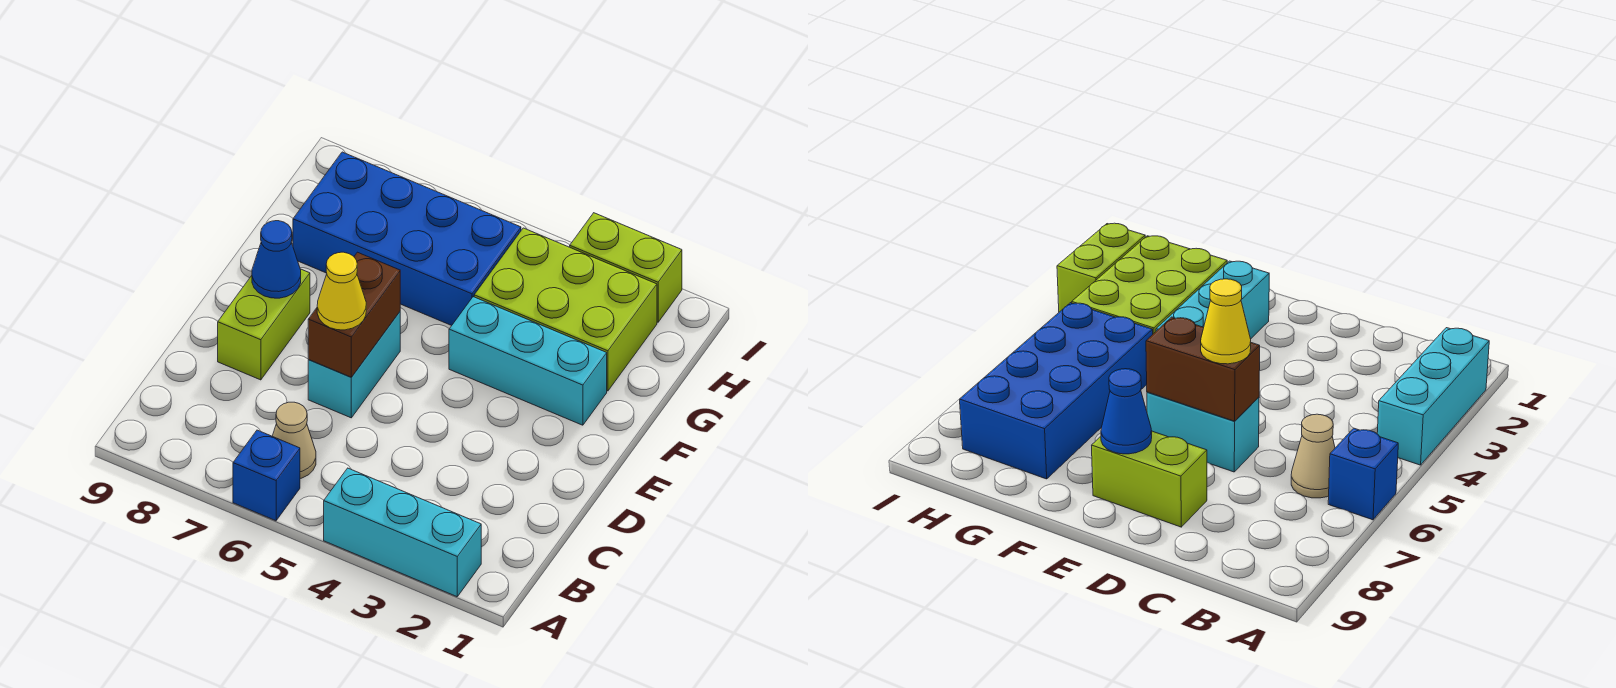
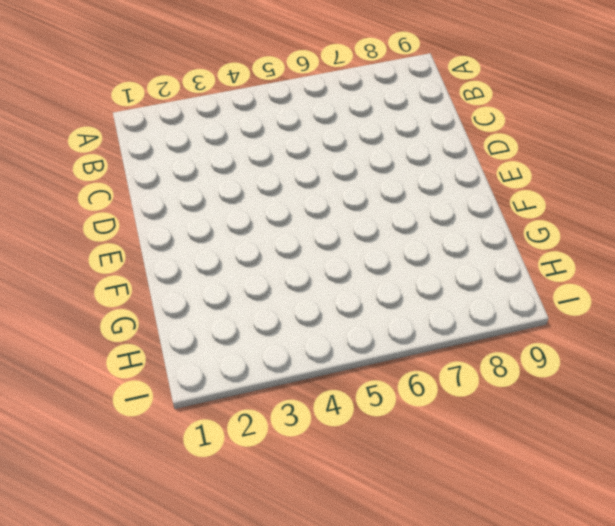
none -> cyan 1x3 brick [324,468,481,597]
none -> blue 1x1 brick [233,430,300,521]
none -> tan 1x1 cone [272,402,316,479]

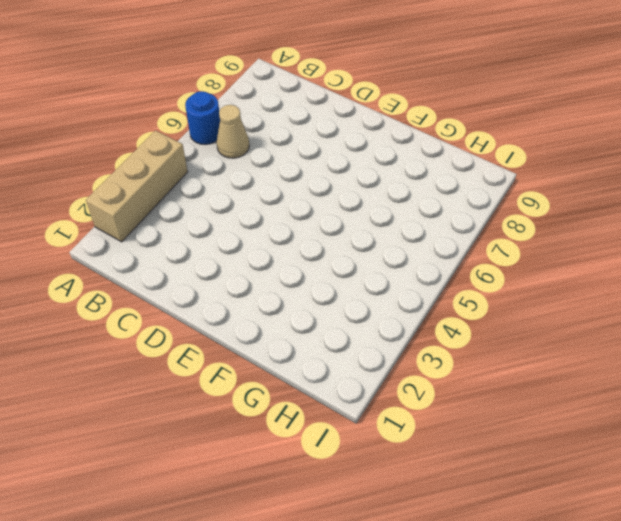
tan 1x3 brick [86,131,188,242] -> cyan 1x3 brick [324,468,481,597]
blue 1x1 round brick [185,91,220,145] -> blue 1x1 brick [233,430,300,521]
none -> cyan 1x2 brick [308,312,400,418]
none -> lime 1x2 brick [218,269,310,380]
none -> cyan 1x3 brick [449,297,607,425]

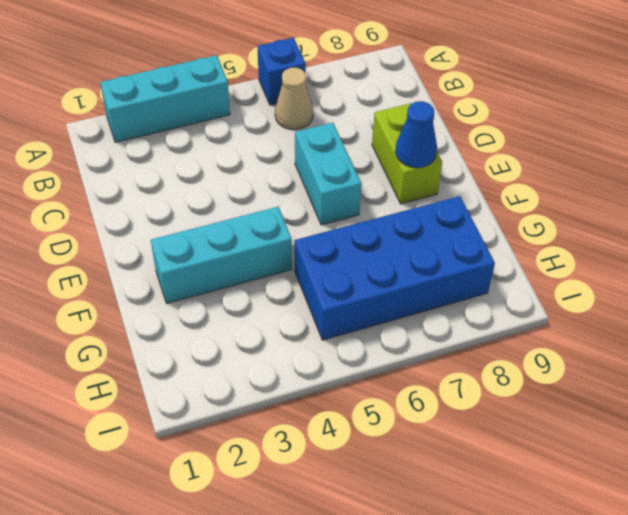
none -> lime 2x3 brick [474,228,657,391]
none -> lime 1x2 brick [570,213,682,322]
none -> brown 1x2 brick [308,252,400,377]

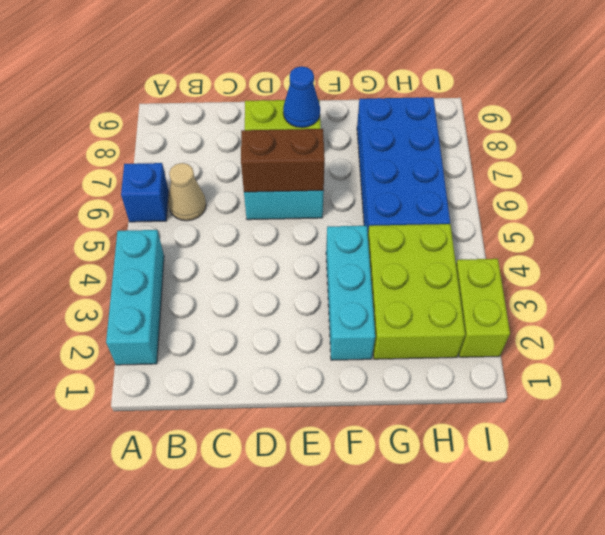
none -> yellow 1x1 cone [317,252,366,330]

